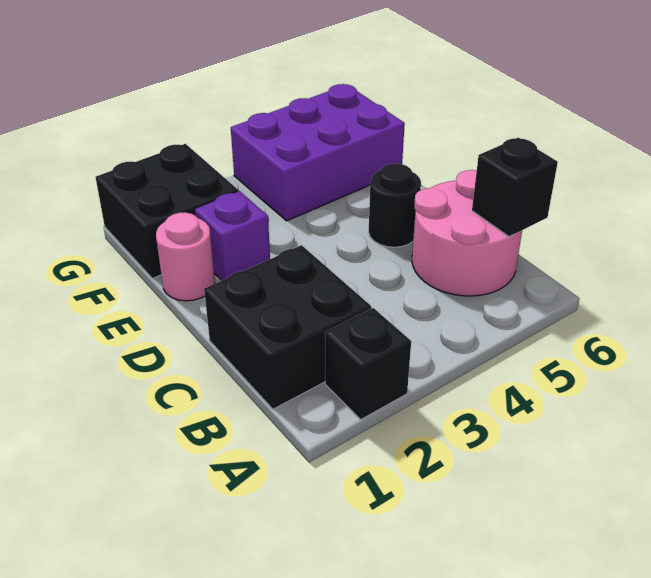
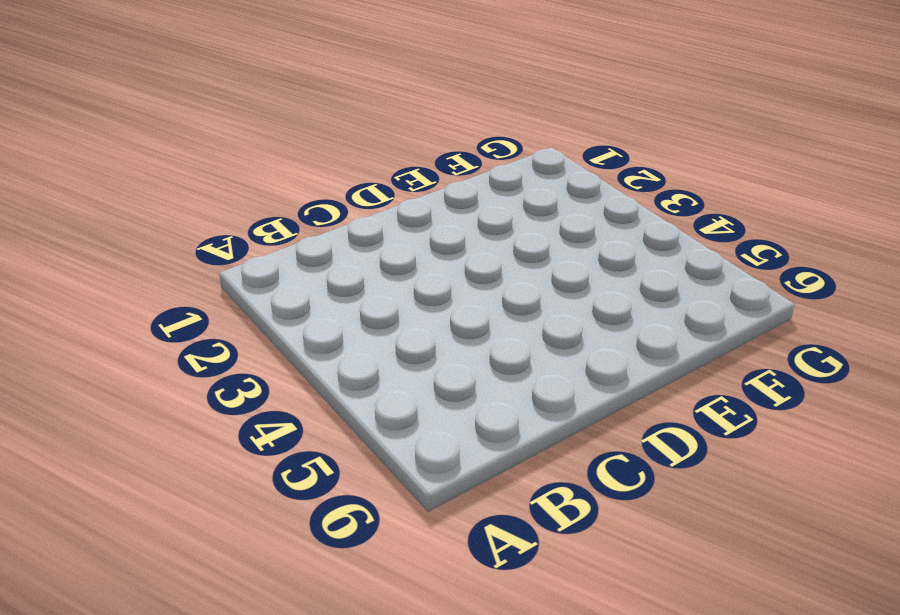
none -> black 1x1 brick [325,308,411,419]
none -> black 2x2 brick [204,245,371,409]

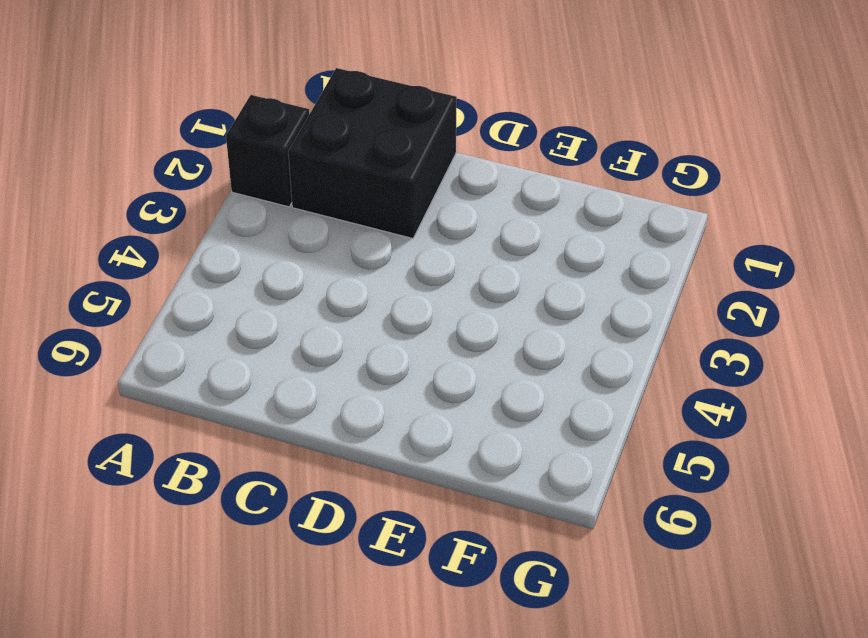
none -> pink 2x2 round brick [412,170,522,296]
none -> black 1x1 round brick [369,164,421,247]

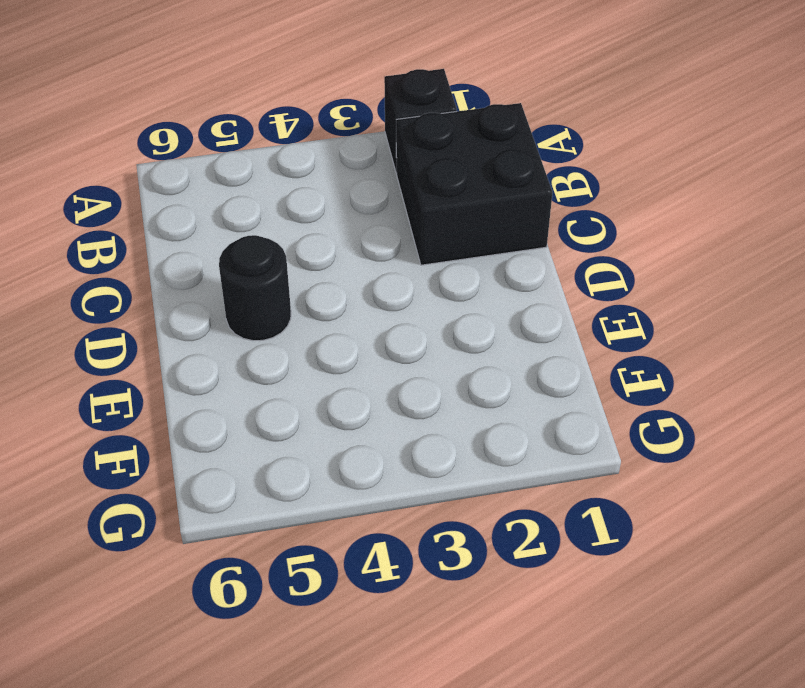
none -> pink 2x2 round brick [412,170,522,296]
none -> pink 1x1 round brick [156,212,215,301]

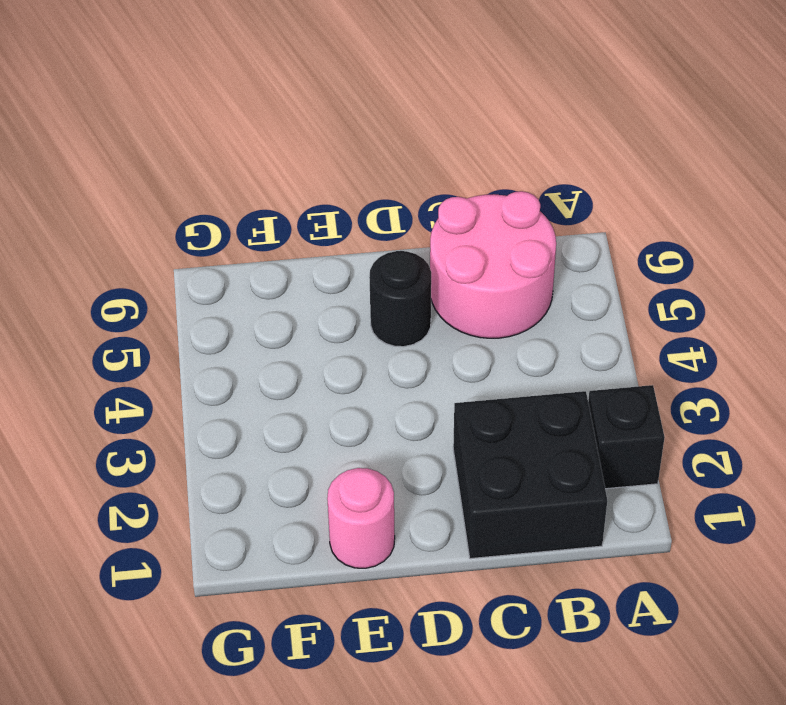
none -> purple 1x1 brick [195,191,270,281]
none -> black 2x2 brick [96,144,238,278]

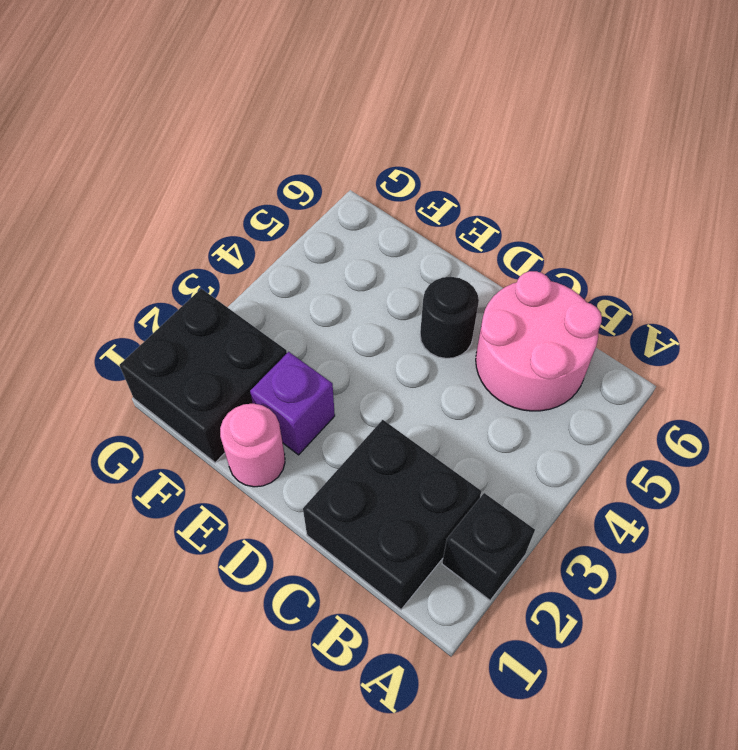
none -> purple 2x3 brick [231,84,405,221]
none -> black 1x1 brick [472,138,558,237]

